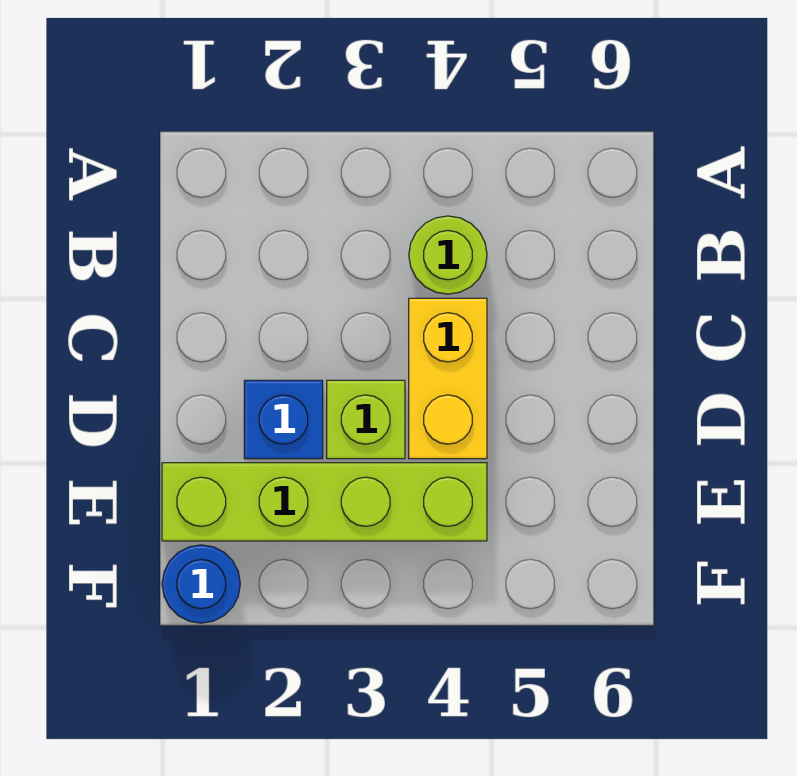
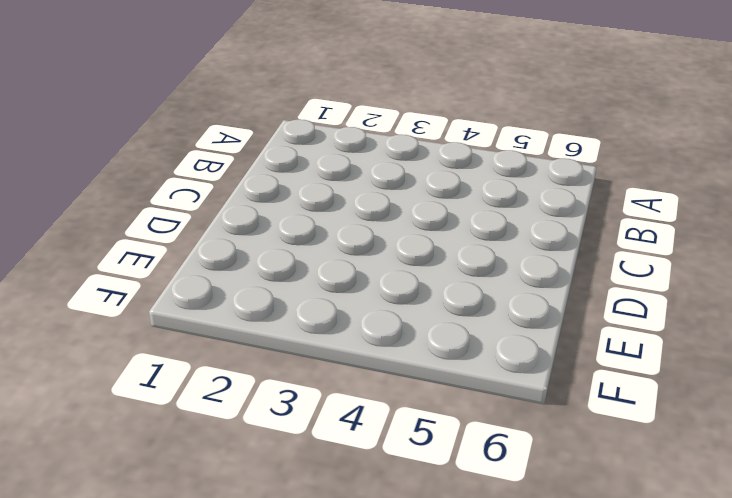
none -> lime 1x1 round brick [409,216,487,294]
none -> yellow 1x2 brick [409,298,487,459]

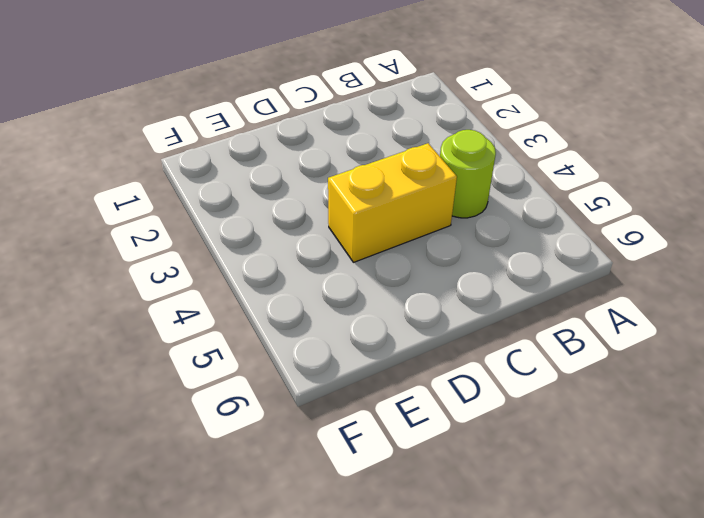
none -> blue 1x1 brick [244,380,323,459]
none -> lime 1x1 brick [327,380,405,459]

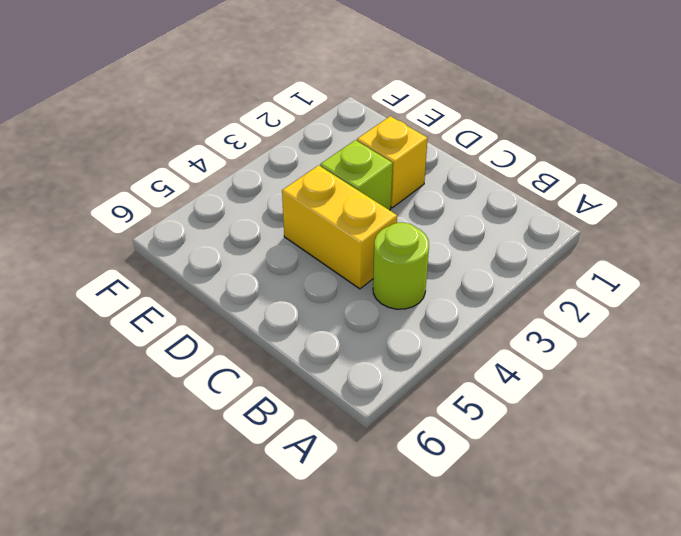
yellow 1x1 brick [357,116,428,208] -> blue 1x1 brick [244,380,323,459]
none -> lime 1x4 brick [162,463,487,541]
none -> blue 1x1 round brick [162,545,240,623]

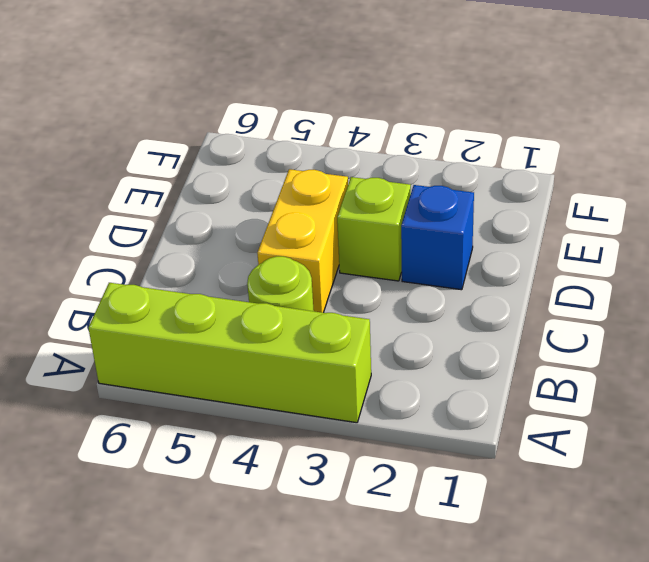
lime 1x4 brick [89,283,371,423] -> lime 1x4 brick moved to [162,463,487,541]
none -> blue 1x1 round brick [162,545,240,623]

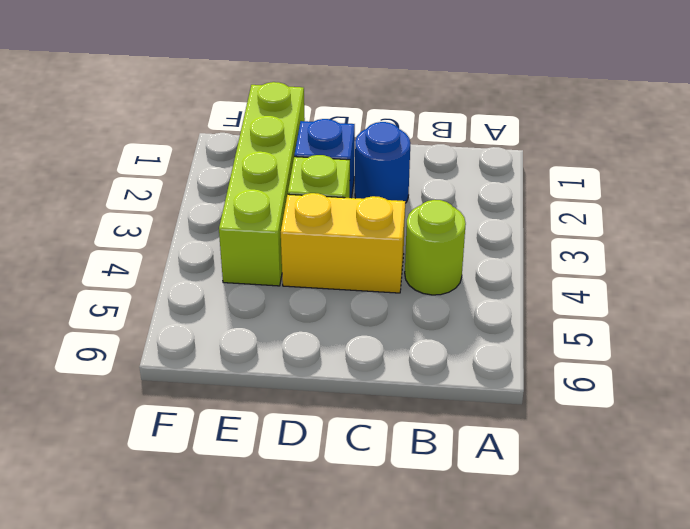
blue 1x1 round brick [355,122,410,203] -> blue 1x1 round brick moved to [162,545,240,623]

